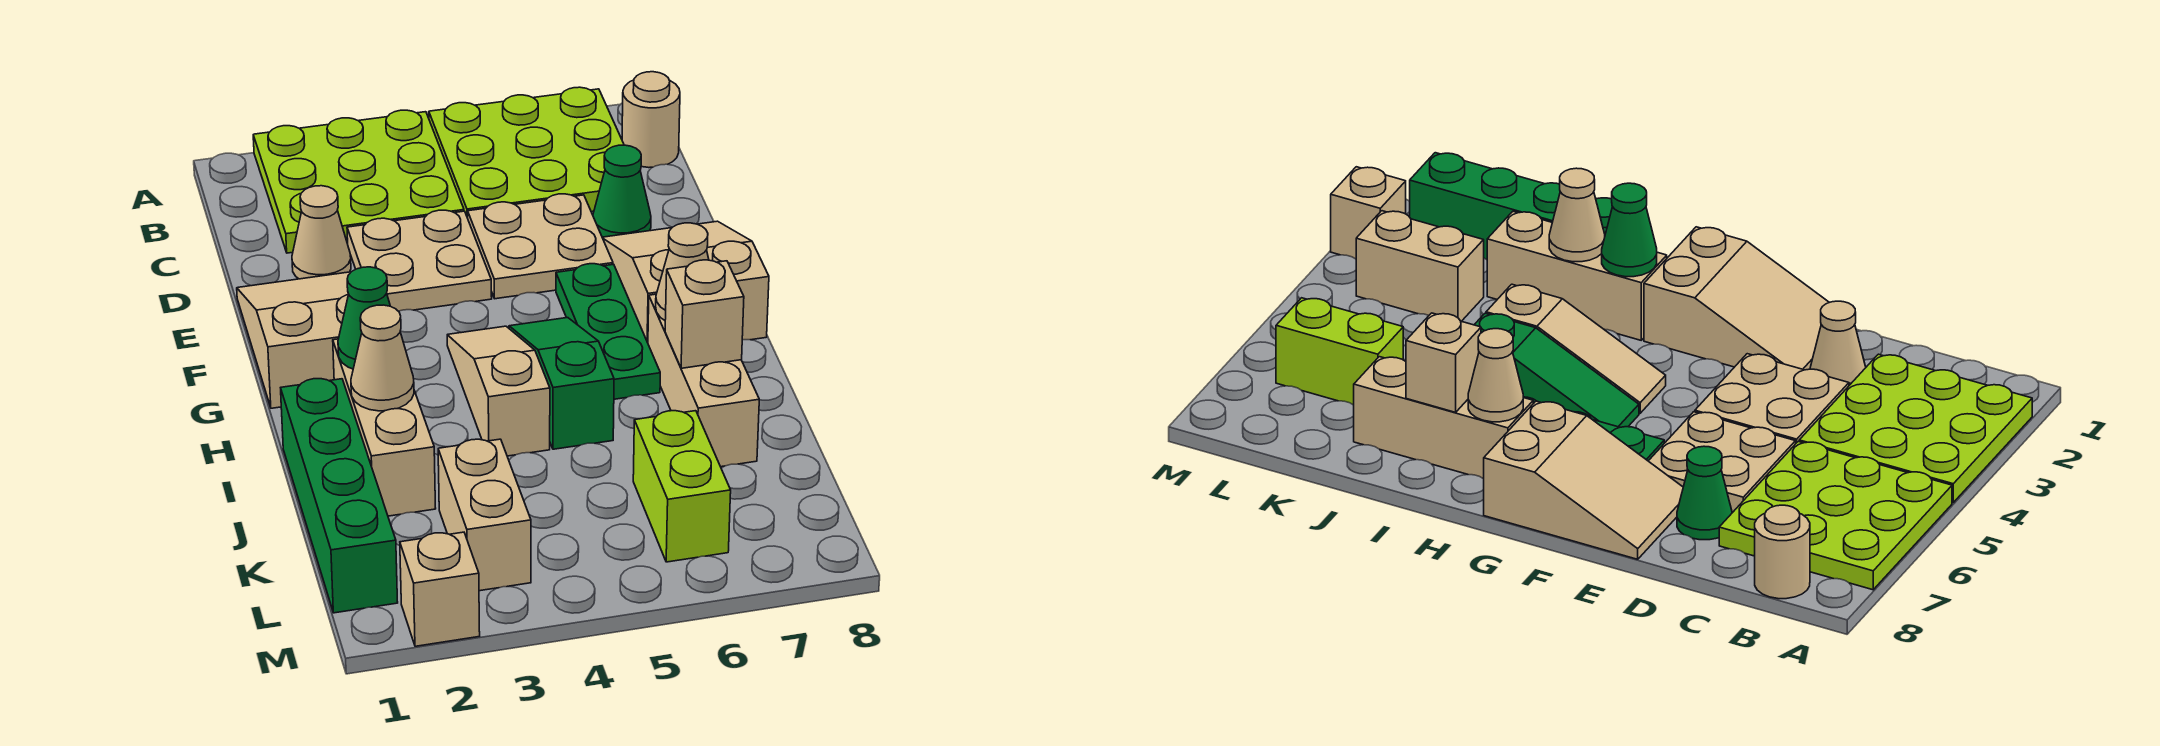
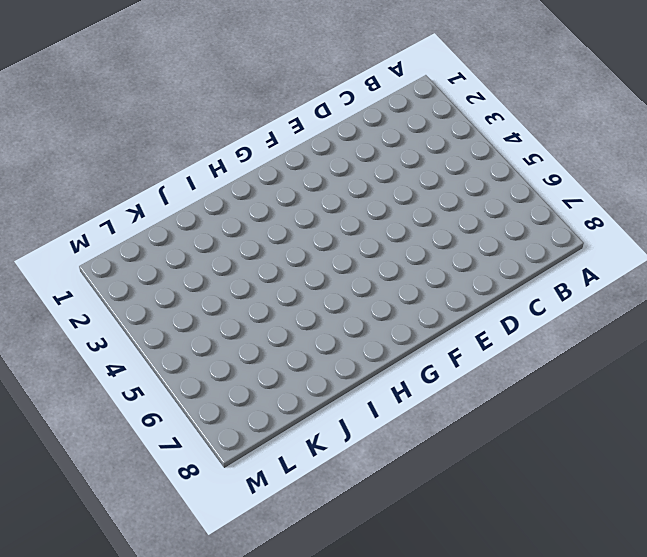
none -> lime 3x3 plate [253,110,464,253]
none -> lime 3x3 plate [429,87,624,218]
none -> tan 1x1 round brick [622,72,680,168]

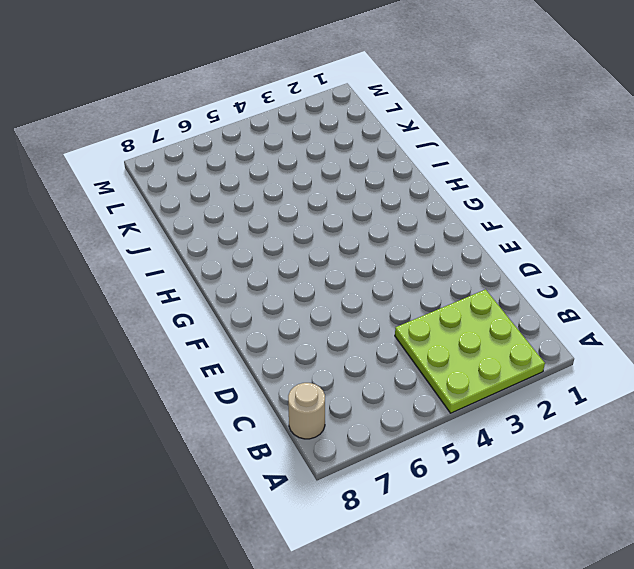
none -> lime 3x3 plate [429,87,624,218]
none -> tan 1x1 cone [292,186,351,279]
none -> tan 2x2 plate [347,210,492,311]

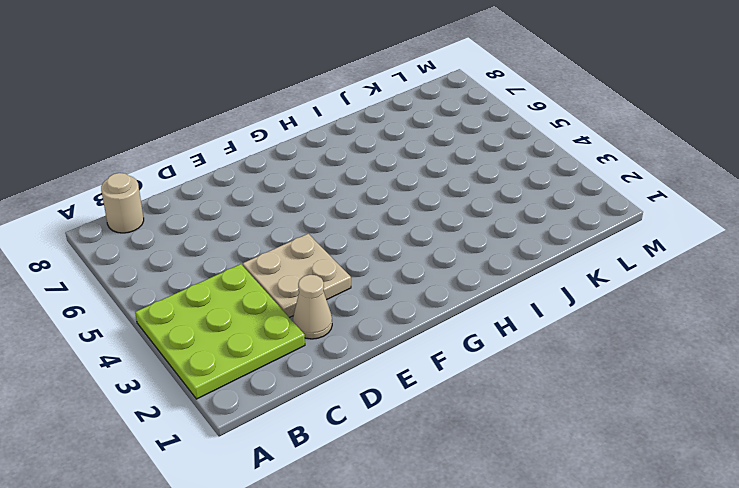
none -> lime 3x3 plate [429,87,624,218]
none -> tan 2x2 plate [468,194,613,299]
none -> green 1x1 cone [593,145,651,237]

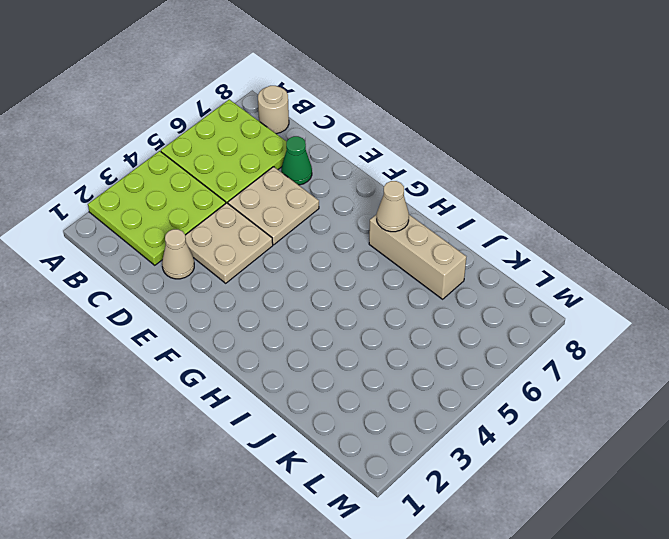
none -> tan 2x3 slope [237,272,351,408]
none -> tan 2x3 slope [602,221,769,343]
none -> green 1x3 plate [556,264,660,399]

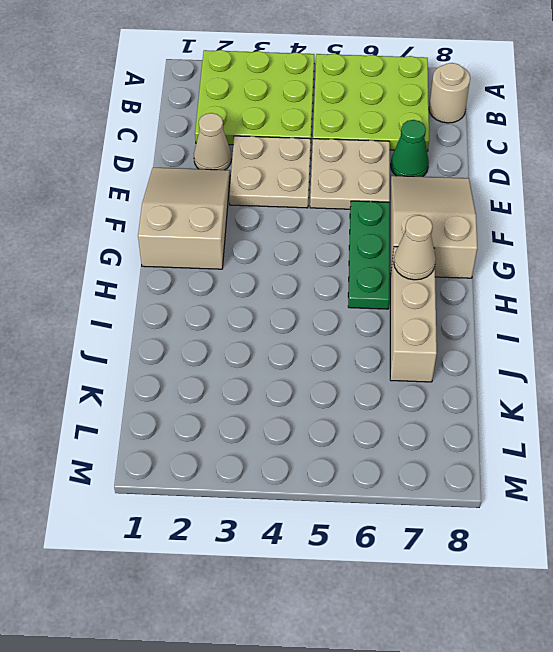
none -> tan 1x3 slope [447,326,550,456]
none -> green 1x3 slope [509,318,614,449]
none -> tan 1x3 brick [333,339,436,516]

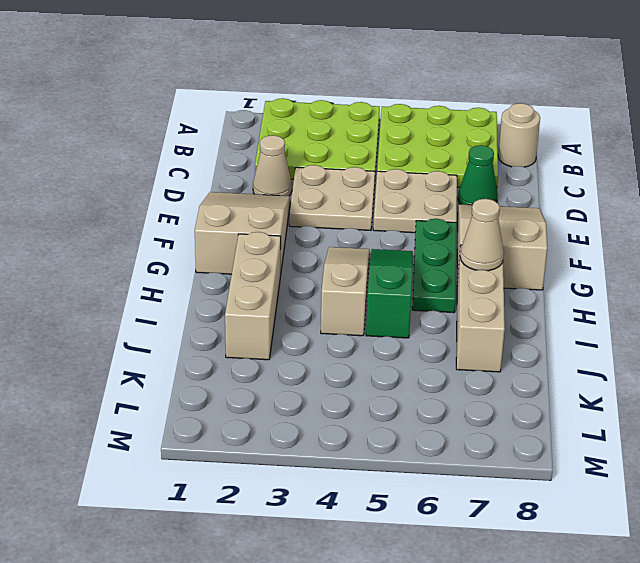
none -> green 1x4 brick [281,379,398,613]
none -> tan 1x2 brick [438,439,531,591]
none -> lime 1x2 brick [633,411,731,562]

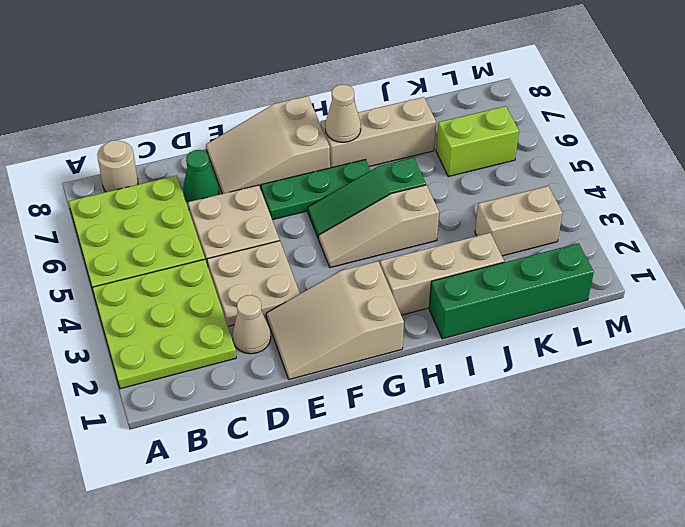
none -> tan 1x1 brick [400,532,480,646]
none -> green 1x1 cone [338,267,390,369]
none -> tan 1x1 cone [351,305,414,411]

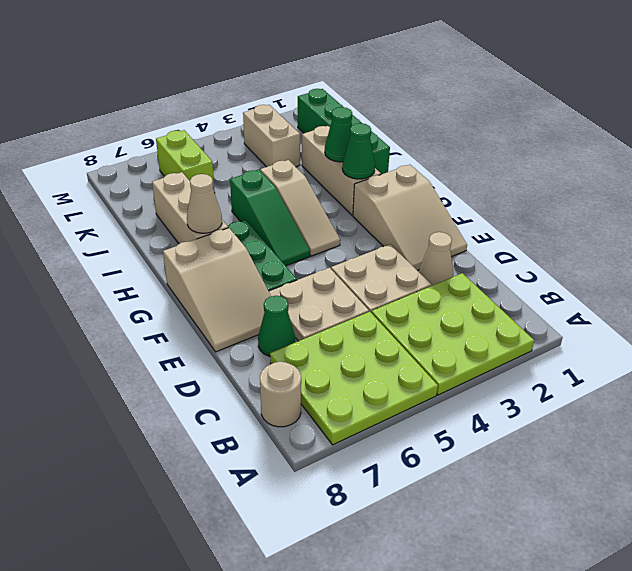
green 1x1 cone [325,107,352,162] -> tan 1x1 cone [351,305,414,411]
none -> tan 1x1 brick [400,532,480,646]
none -> tan 1x1 brick [665,260,744,368]

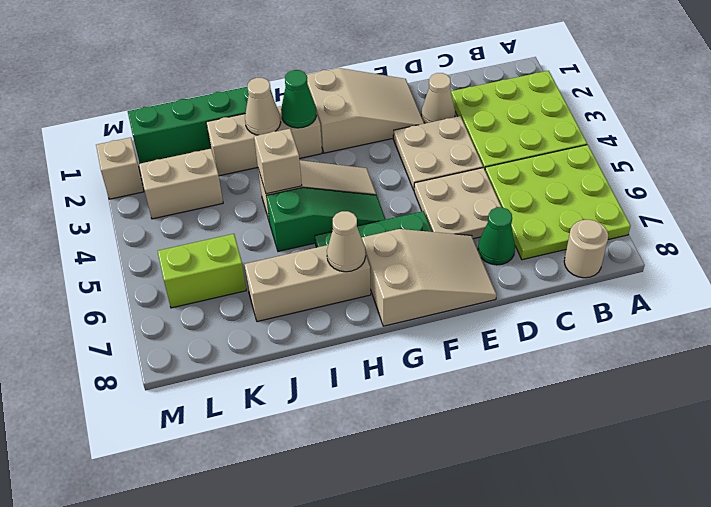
tan 1x1 brick [254,129,302,194] -> tan 1x1 brick moved to [665,260,744,368]

